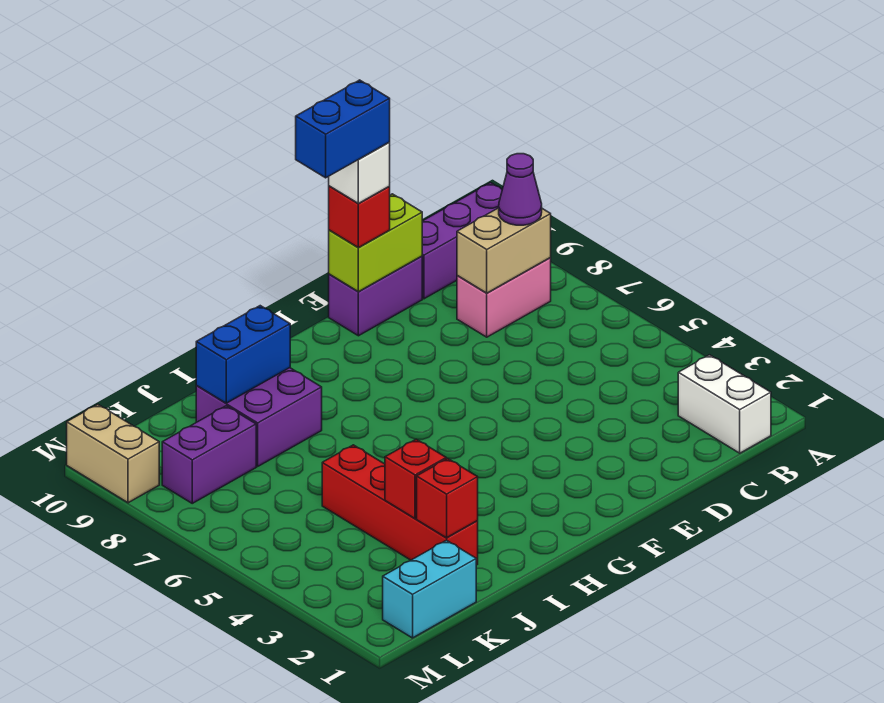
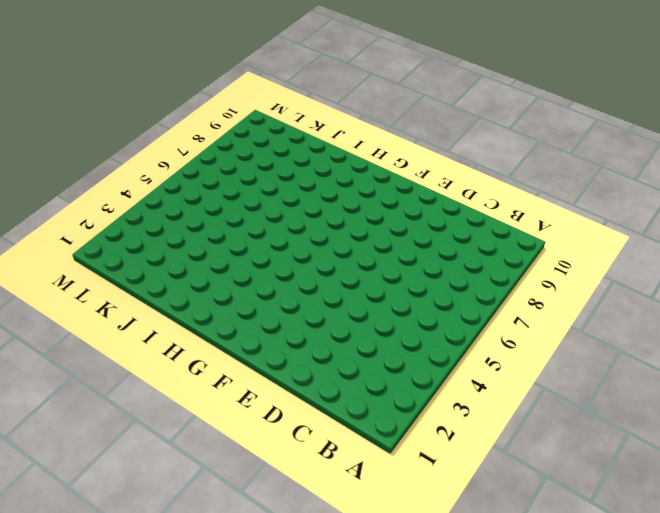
none -> purple 1x3 brick [422,183,502,299]
none -> white 1x2 brick [678,355,771,453]
none -> pink 1x2 brick [457,258,551,337]

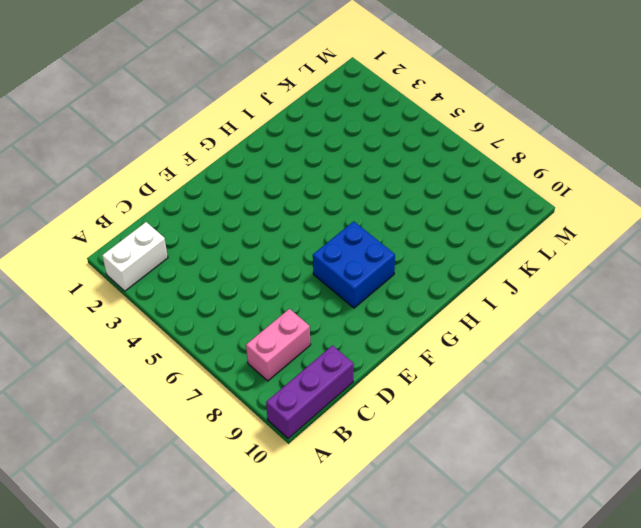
white 1x2 brick [102,222,168,291] -> white 1x2 brick turned to [678,355,771,453]
blue 2x2 brick [313,221,395,308] -> none
none -> purple 1x2 brick [329,256,422,336]
none -> purple 2x2 brick [196,368,322,466]
none -> red 1x4 brick [322,445,478,565]

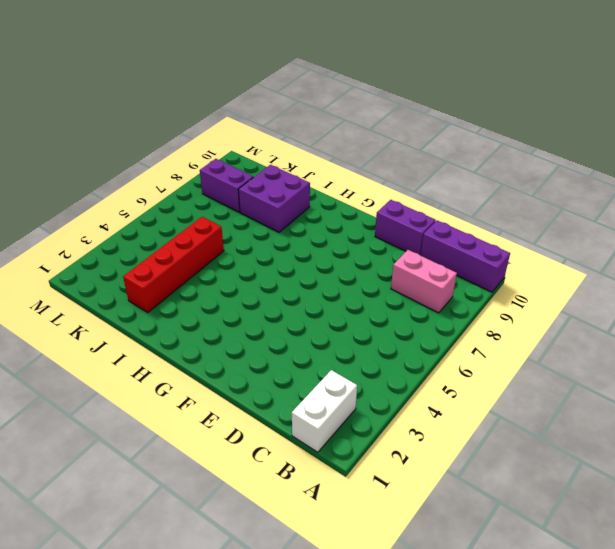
none -> cyan 1x2 brick [383,540,476,638]
none -> tan 1x2 brick [67,404,159,503]
none -> tan 1x2 brick [457,208,551,293]

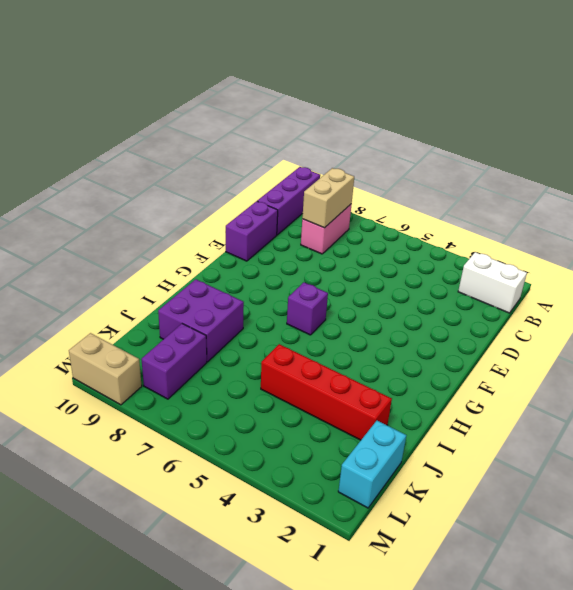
purple 1x1 brick [287,282,328,335] -> none
none -> lime 1x2 brick [329,194,422,292]
none -> blue 1x2 brick [196,306,290,403]
none -> red 1x1 brick [417,459,478,538]

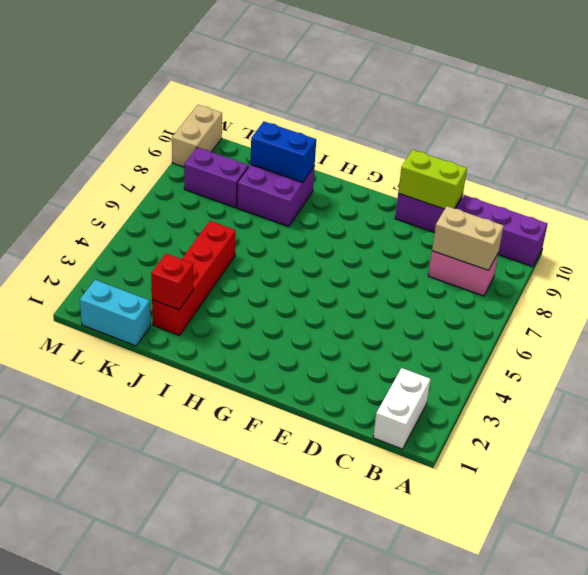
none -> red 1x1 brick [385,439,446,518]
none -> purple 1x1 cone [499,154,542,225]
none -> red 1x1 brick [329,186,390,248]

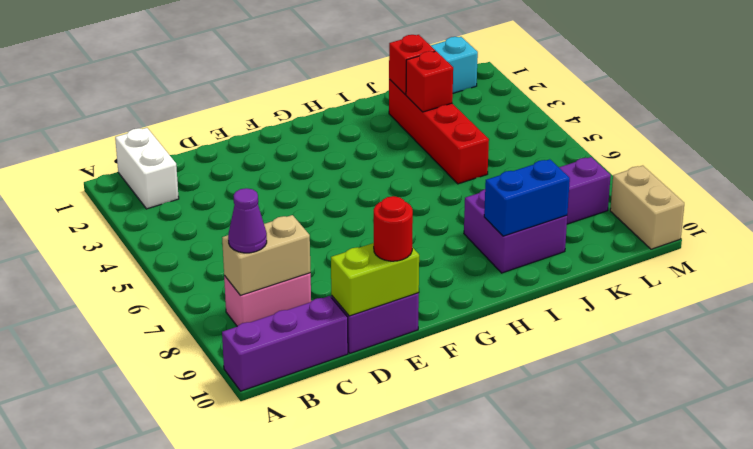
red 1x1 round brick [374,196,413,261] -> red 1x1 brick [329,186,390,248]
none -> white 1x1 brick [329,143,390,203]
none -> blue 1x2 brick [296,80,390,178]

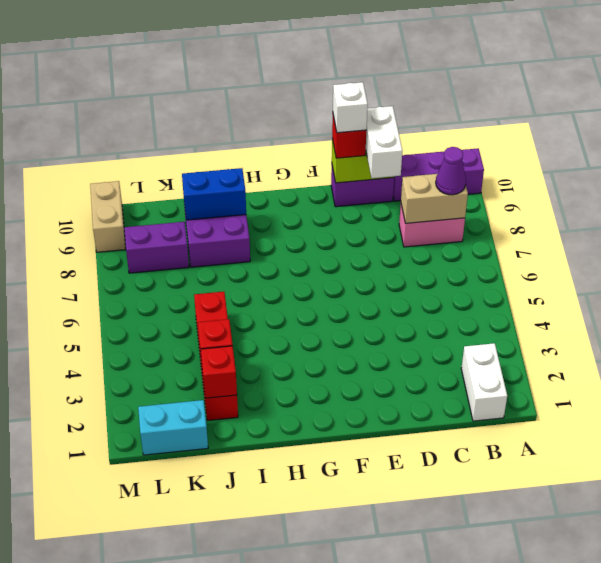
white 1x2 brick [366,106,402,178] -> none
none -> blue 1x2 brick [296,80,390,178]

